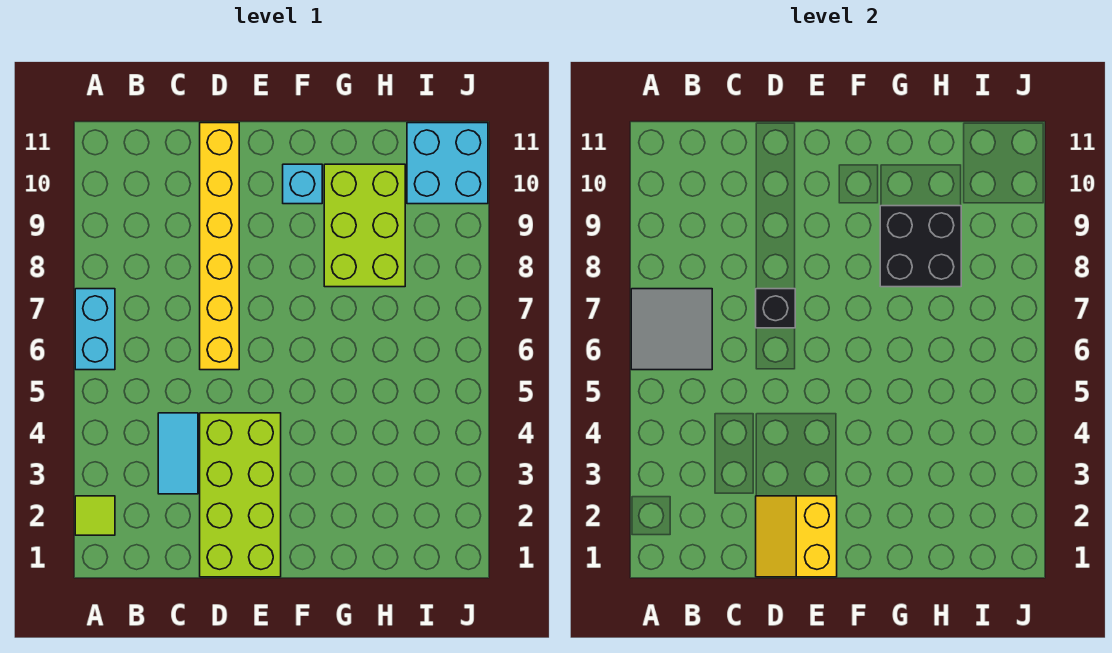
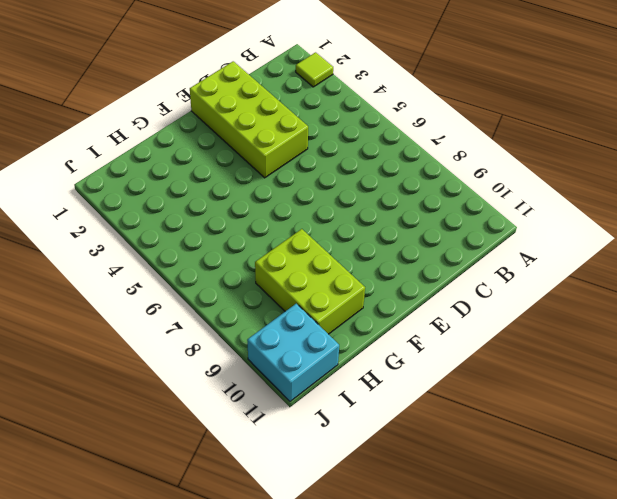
none -> cyan 1x2 brick [75,289,115,370]
none -> cyan 1x2 tile [158,413,198,494]
none -> yellow 1x6 brick [200,123,239,370]

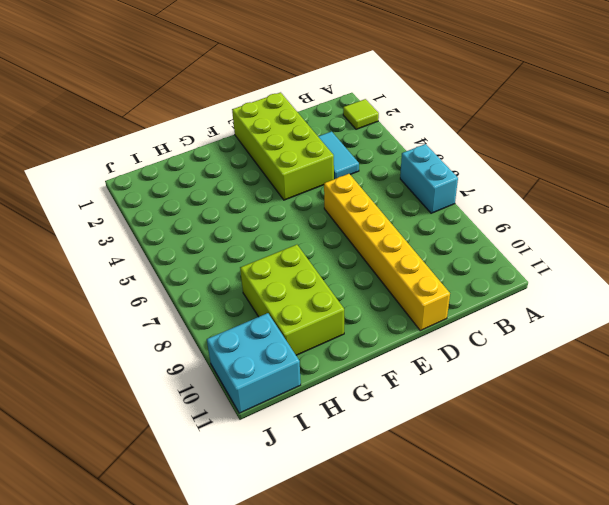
none -> cyan 1x1 brick [283,164,322,204]
none -> grey 2x2 tile [631,289,712,370]
none -> yellow 2x2 slope [756,496,837,577]

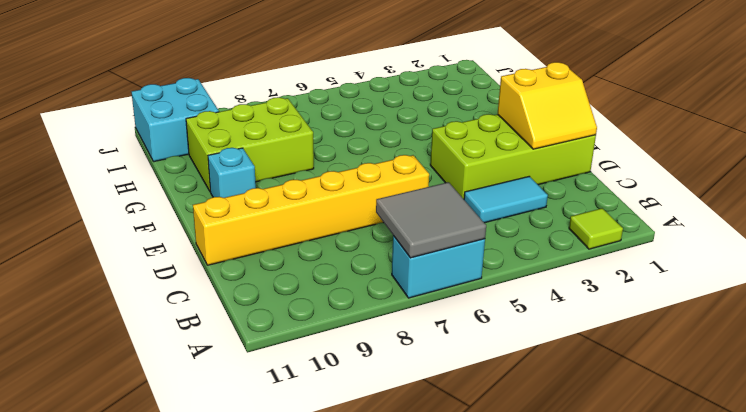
none -> black 1x1 brick [756,289,795,328]
none -> black 2x2 brick [880,206,961,287]

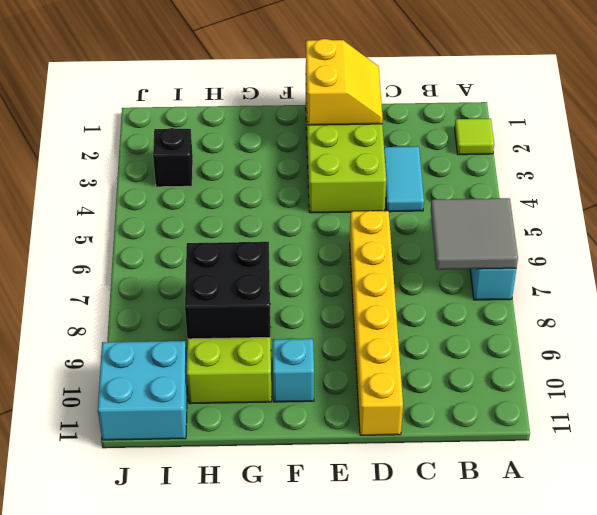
black 1x1 brick [153,128,193,187] -> black 1x1 brick moved to [756,289,795,328]

